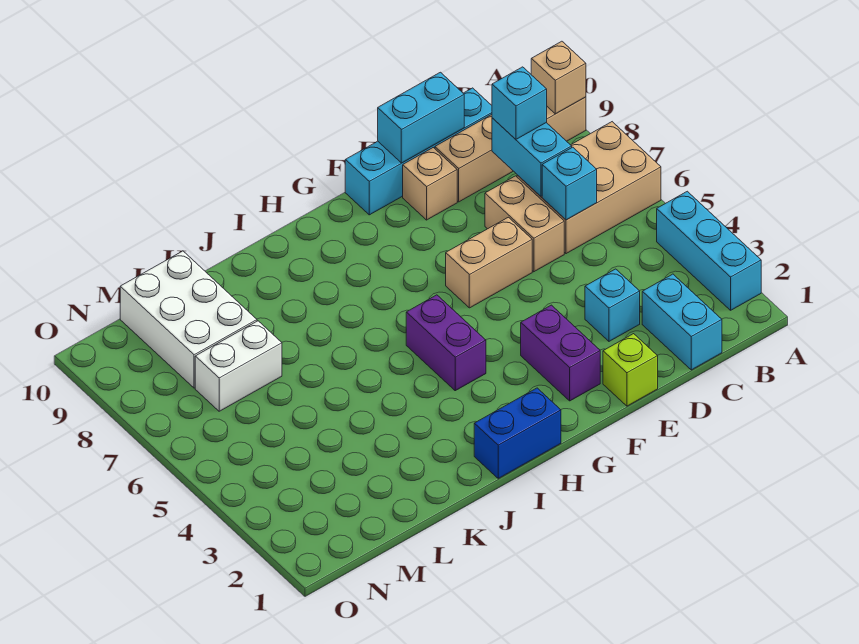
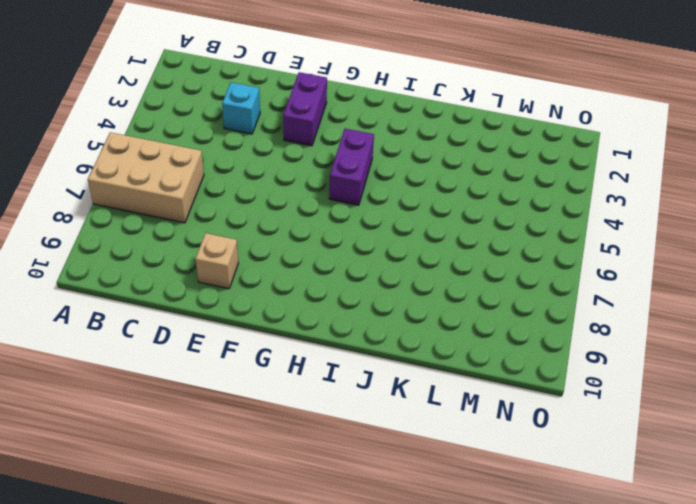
none -> cyan 1x3 brick [657,191,761,310]
none -> tan 1x4 brick [435,97,586,202]
none -> cyan 1x2 brick [642,274,722,370]

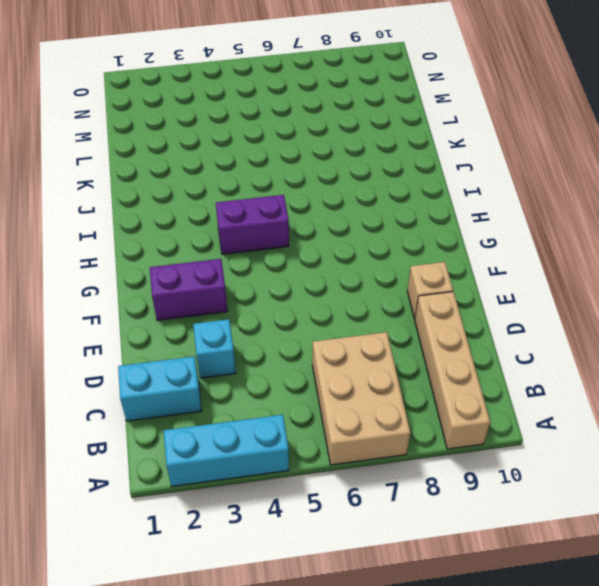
none -> cyan 1x4 brick [345,88,492,215]
none -> tan 1x2 brick [485,176,564,272]
none -> lime 1x1 brick [603,334,658,406]

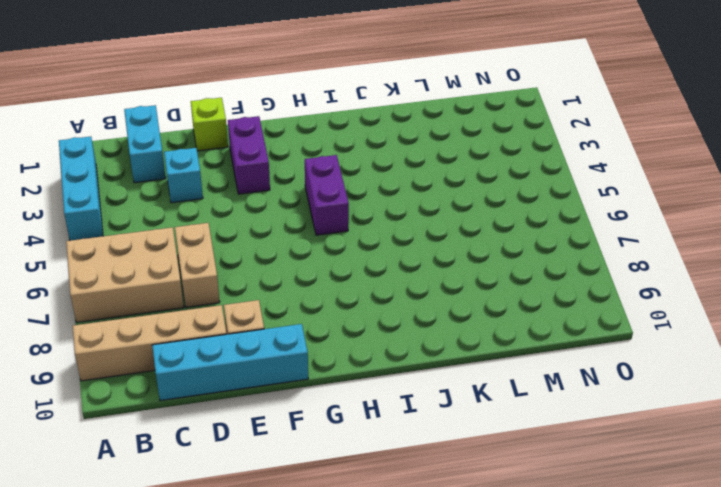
none -> tan 1x2 brick [446,217,532,308]
none -> blue 1x2 brick [474,388,561,478]
none -> white 1x2 brick [195,321,282,411]

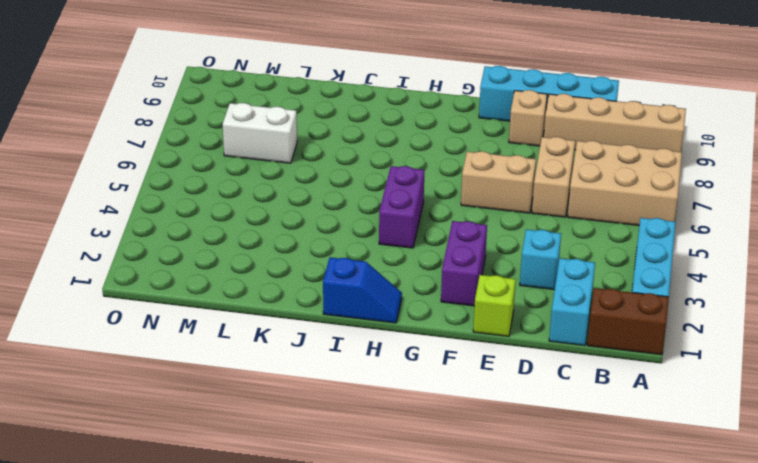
brown 1x2 brick [587,288,669,355] -> none
blue 1x2 slope [323,257,402,323] -> blue 1x2 brick [474,388,561,478]
none -> white 2x3 brick [120,251,257,388]
none -> tan 1x1 brick [531,41,586,114]
none -> cyan 1x1 brick [542,147,597,220]

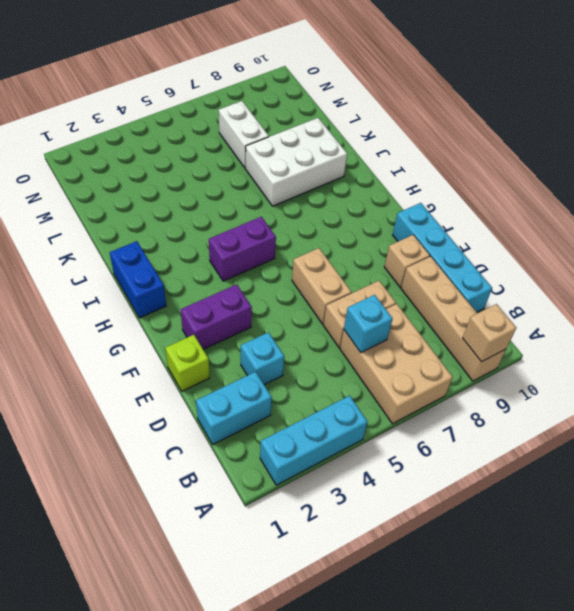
white 2x3 brick [245,118,347,206] -> white 2x3 brick moved to [120,251,257,388]
none -> cyan 1x2 brick [492,118,572,196]
none -> cyan 1x2 brick [378,72,464,163]
none -> cyan 1x1 brick [492,67,547,139]

